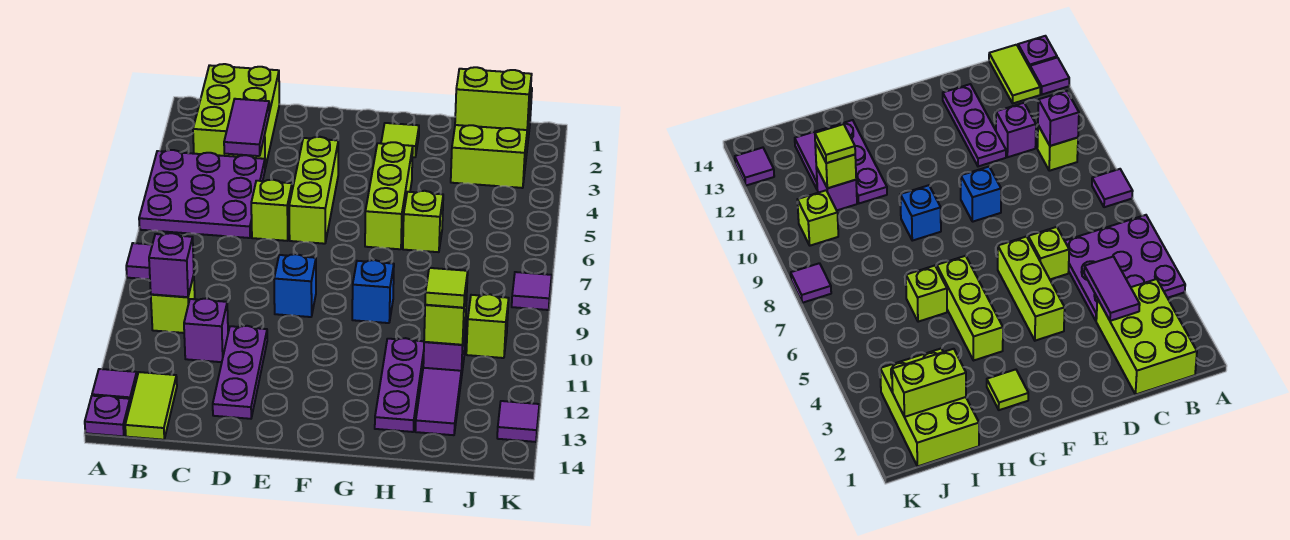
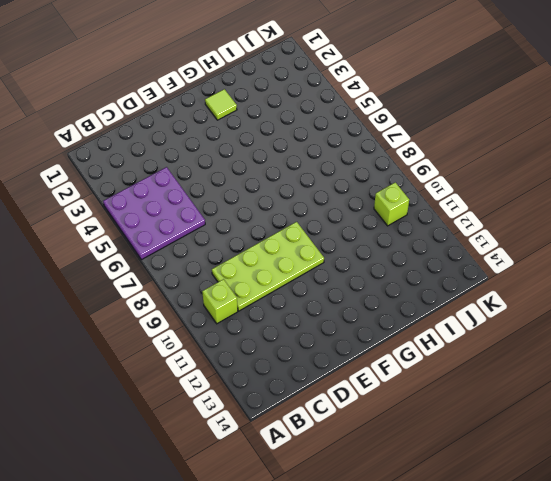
lime 2x4 plate [212,222,324,311] -> blue 1x1 brick [274,254,316,317]
none -> purple 1x1 tile [126,243,152,279]
none -> purple 1x1 tile [92,369,137,404]
none -> purple 1x1 plate [85,396,130,436]

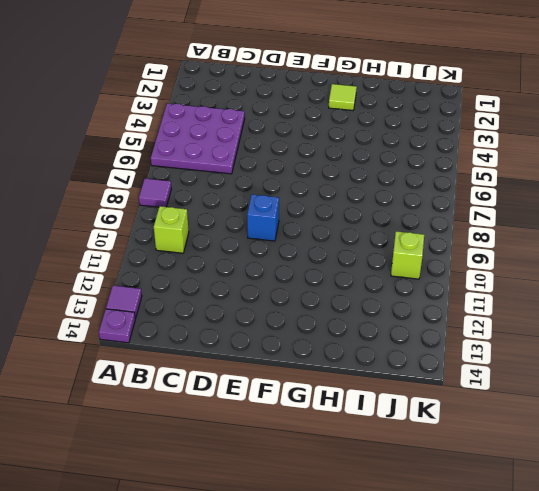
none -> lime 2x3 brick [193,64,279,168]
none -> lime 1x2 tile [125,372,177,440]
none -> purple 1x1 brick [184,298,228,362]

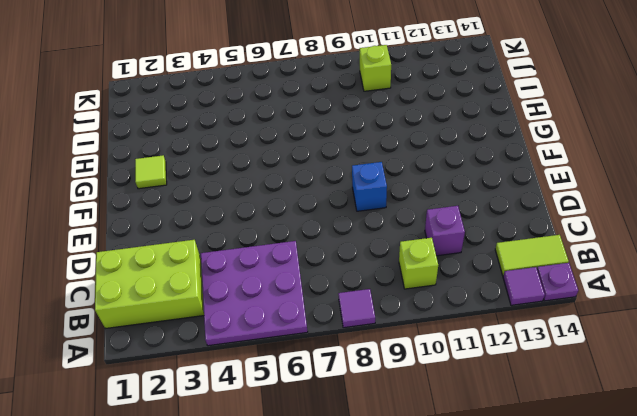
none -> lime 1x1 brick [251,180,292,241]
none -> purple 1x3 plate [213,326,267,419]
none -> lime 1x3 brick [289,137,338,244]

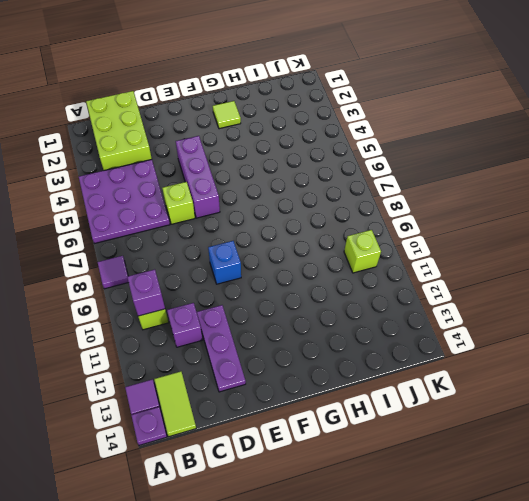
purple 1x3 brick [176,136,220,218] -> lime 1x3 brick [289,137,338,244]
none -> lime 1x3 brick [365,142,413,249]
none -> blue 1x1 brick [352,260,394,323]
none -> lime 1x1 brick [403,191,443,252]

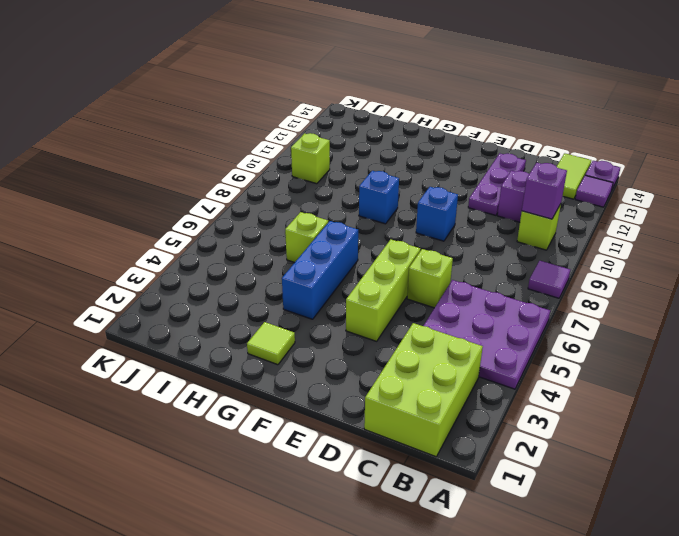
blue 1x3 brick [282,221,358,319] -> lime 1x3 brick [365,142,413,249]
none -> purple 1x3 plate [375,338,424,432]
none -> lime 2x3 brick [451,88,532,188]
none -> purple 1x1 brick [423,322,466,378]

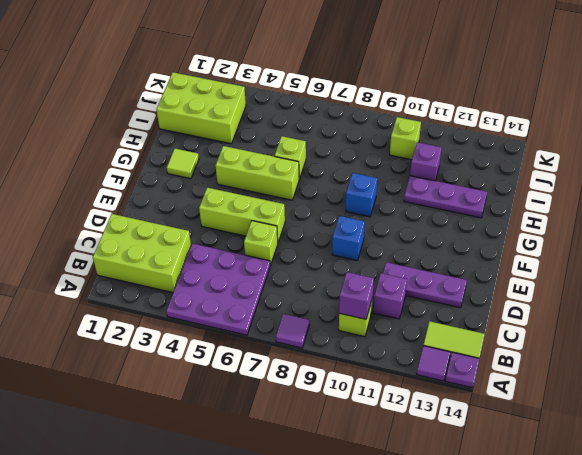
none -> purple 1x2 tile [415,368,461,435]
none -> purple 1x1 tile [512,272,552,310]
none -> purple 1x1 tile [497,401,539,442]

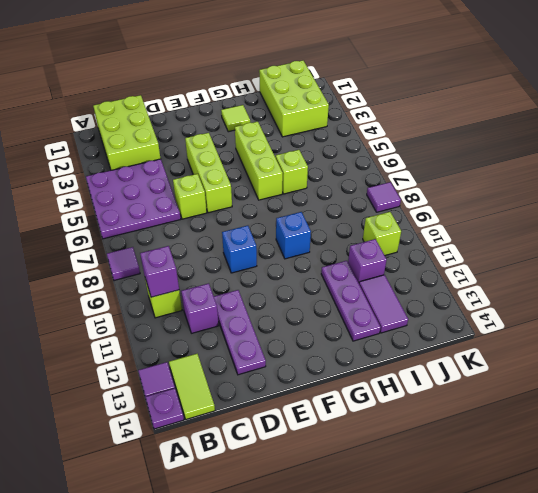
none -> purple 1x1 tile [497,401,539,442]
none -> purple 1x2 tile [224,99,269,156]
none -> lime 1x2 brick [455,67,532,130]

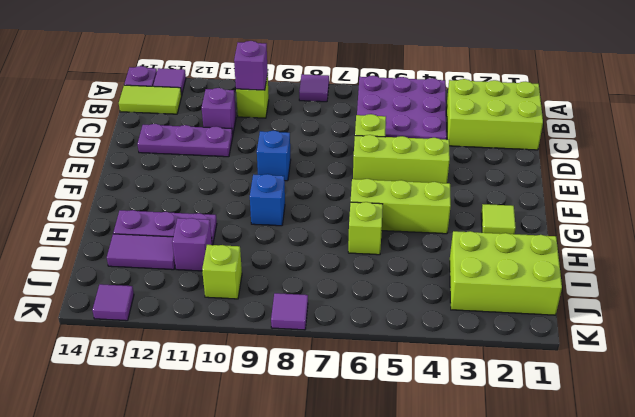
none -> purple 1x2 tile [224,99,269,156]
none -> lime 1x2 brick [455,67,532,130]
none -> lime 1x1 brick [424,288,467,345]

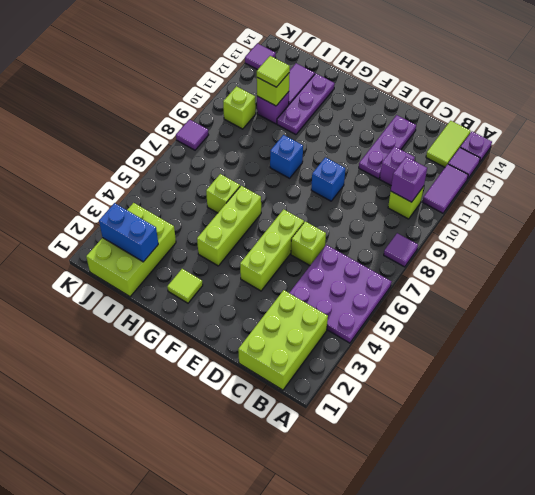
purple 1x2 tile [423,164,468,213] -> purple 1x2 tile moved to [224,99,269,156]
blue 1x2 brick [99,203,158,262] -> lime 1x2 brick [455,67,532,130]

